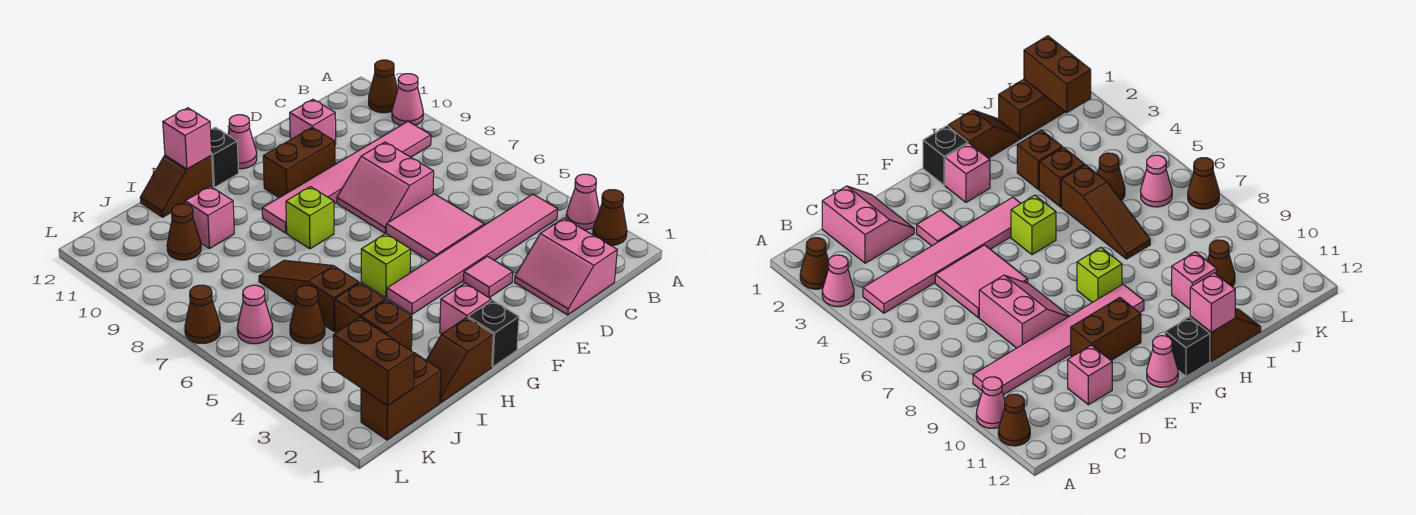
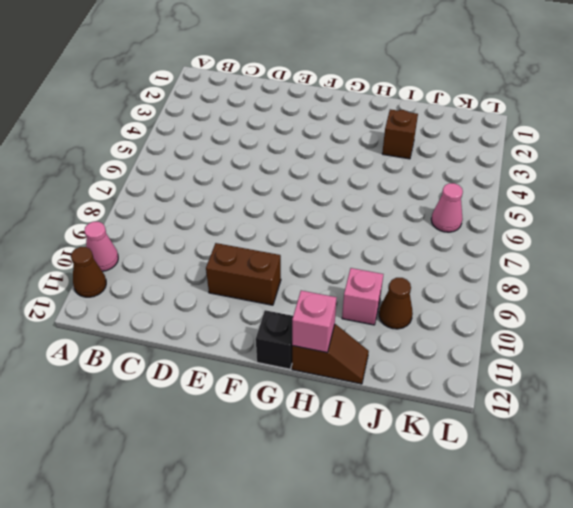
none -> brown 1x1 cone [593,190,627,245]
none -> pink 1x1 cone [566,174,599,230]
none -> pink 1x6 tile [387,194,558,314]
none -> pink 1x6 tile [262,122,431,233]

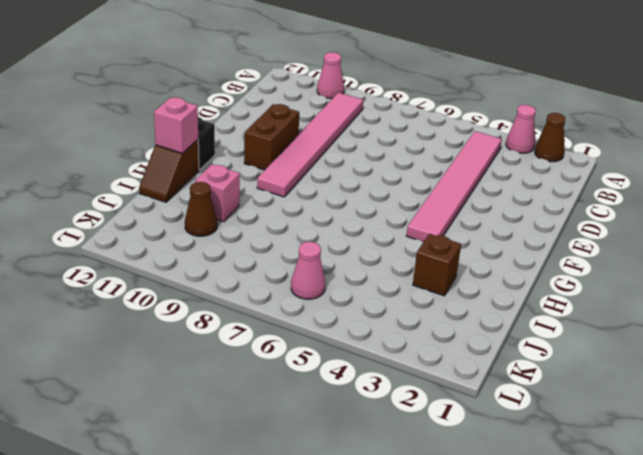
none -> brown 1x1 cone [369,60,398,113]
none -> pink 2x2 slope [515,218,617,315]
none -> pink 2x2 tile [386,194,484,261]
none -> pink 2x2 slope [337,142,434,233]

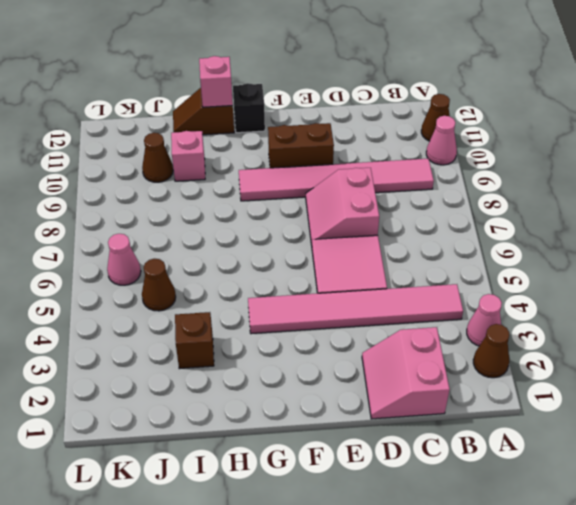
none -> pink 1x1 brick [290,99,336,145]
none -> pink 1x1 tile [464,256,513,298]
none -> pink 1x1 cone [229,115,257,169]
none -> black 1x1 brick [468,300,519,367]

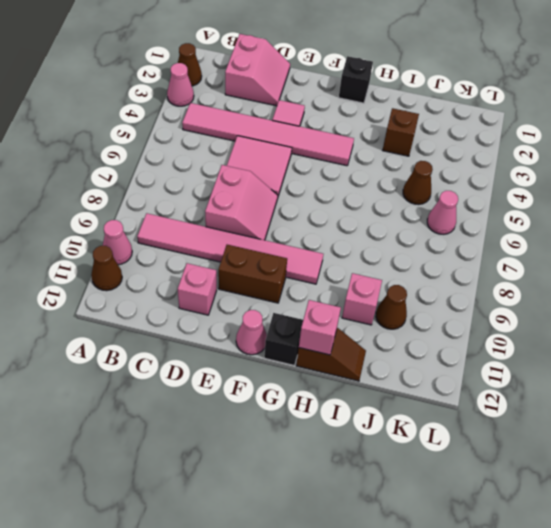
none -> pink 1x1 brick [440,283,491,334]
none -> lime 1x1 brick [361,234,411,298]
none -> lime 1x1 brick [286,187,334,249]
none -> brown 1x2 slope [426,317,493,403]

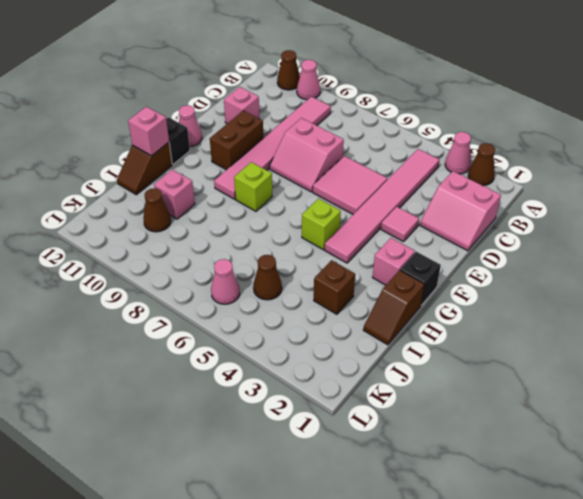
none -> brown 1x1 brick [335,283,385,333]
none -> brown 1x3 slope [259,260,359,331]
none -> brown 1x2 brick [361,353,441,440]
none -> brown 1x1 cone [185,285,220,343]

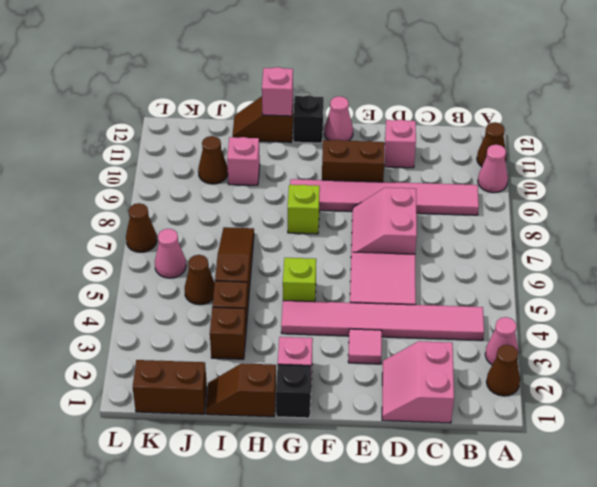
none -> brown 1x2 brick [333,318,414,406]

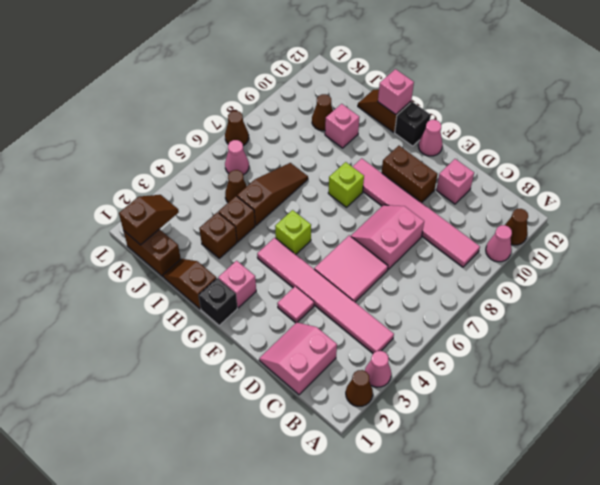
brown 1x2 slope [119,195,179,245] -> brown 1x2 brick [333,318,414,406]

